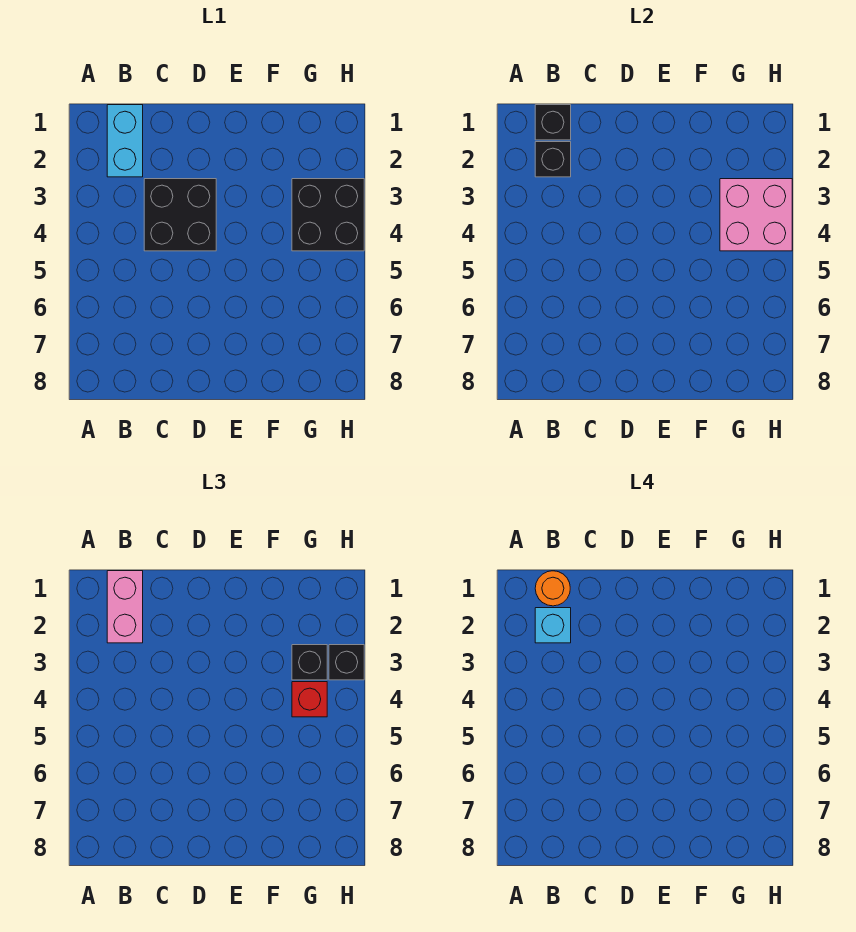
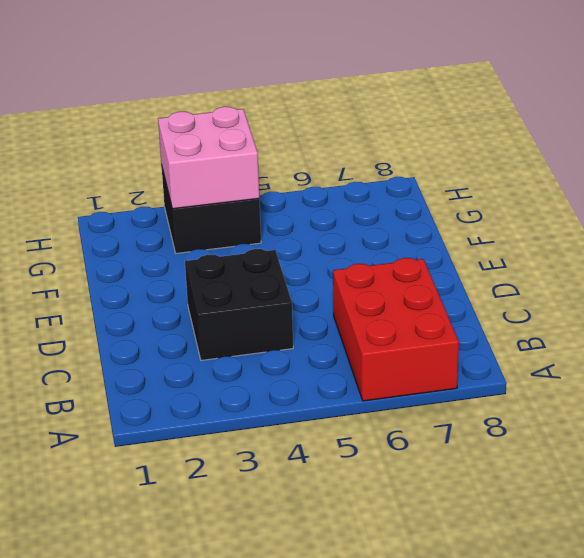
red 2x3 brick [333,258,459,401] -> none
none -> cyan 1x2 brick [107,105,143,177]
none -> black 1x1 brick [535,105,571,140]
none -> black 1x1 brick [535,142,571,177]

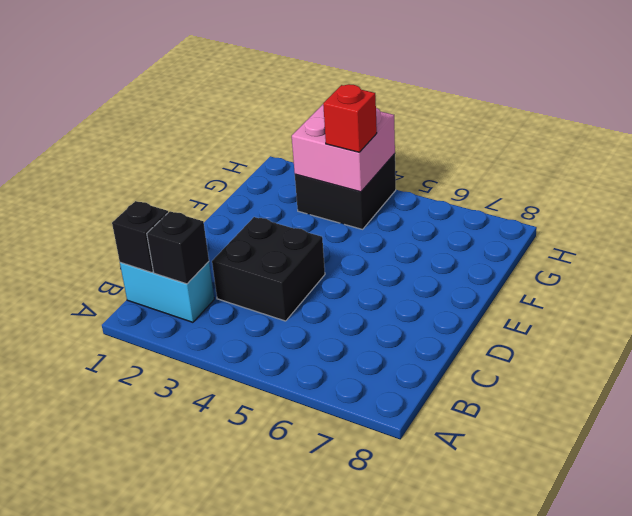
none -> pink 1x2 brick [107,571,143,643]
none -> black 1x1 brick [292,645,327,680]
none -> black 1x1 brick [329,645,364,680]

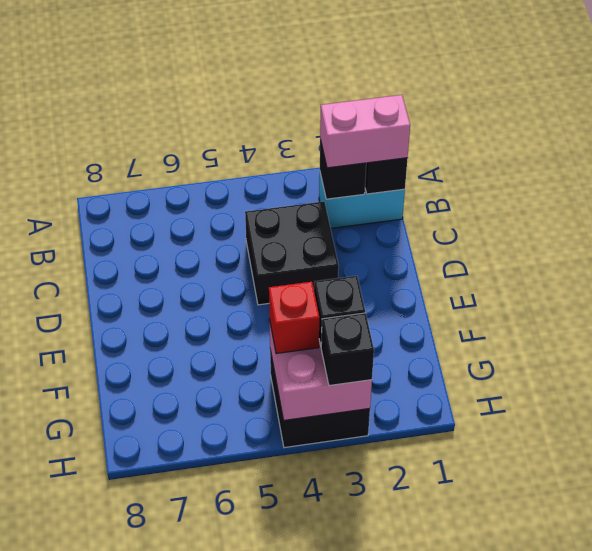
none -> orange 1x1 round brick [535,571,570,606]
none -> cyan 1x1 brick [535,608,571,643]

